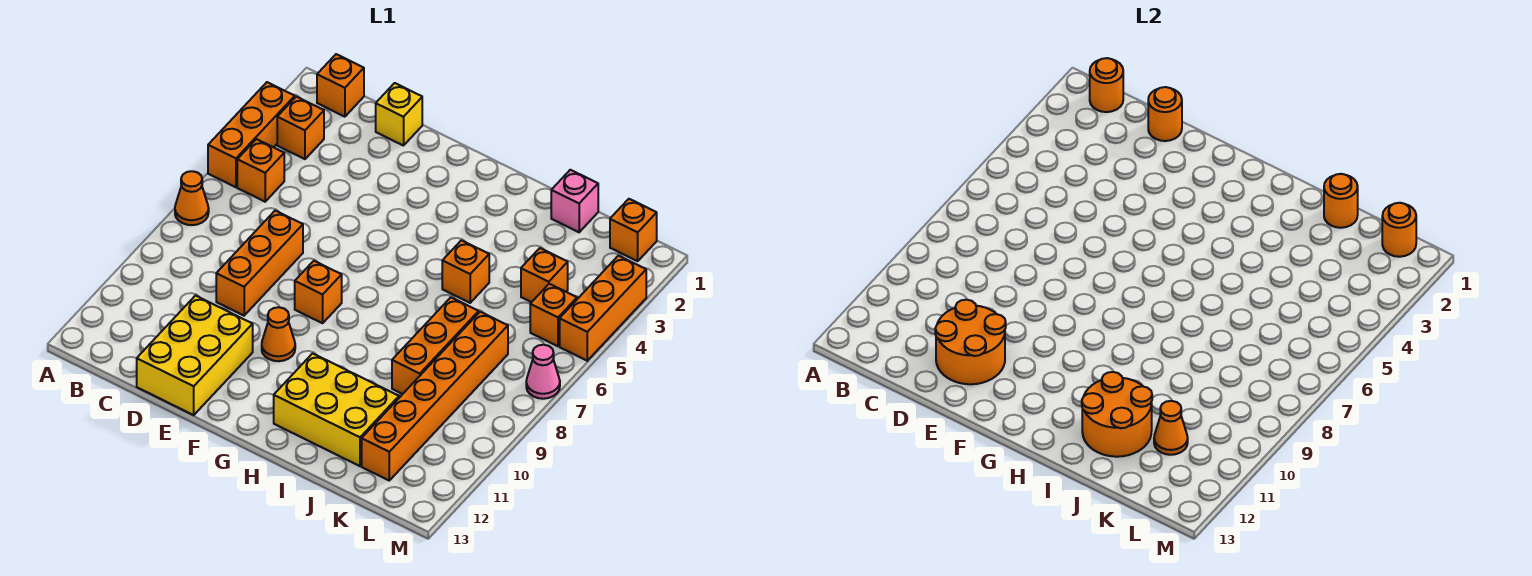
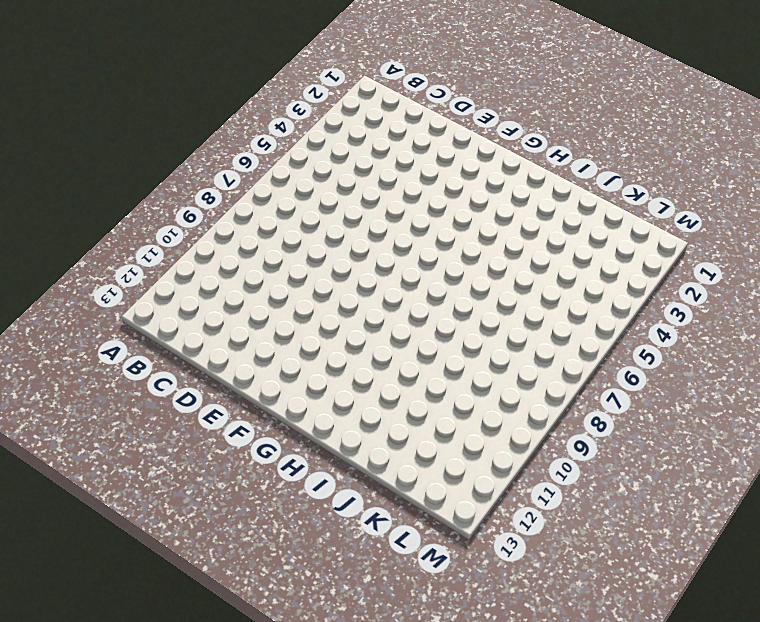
none -> orange 1x3 brick [208,82,295,187]
none -> orange 1x1 cone [175,171,209,225]
none -> orange 1x1 brick [317,54,364,117]

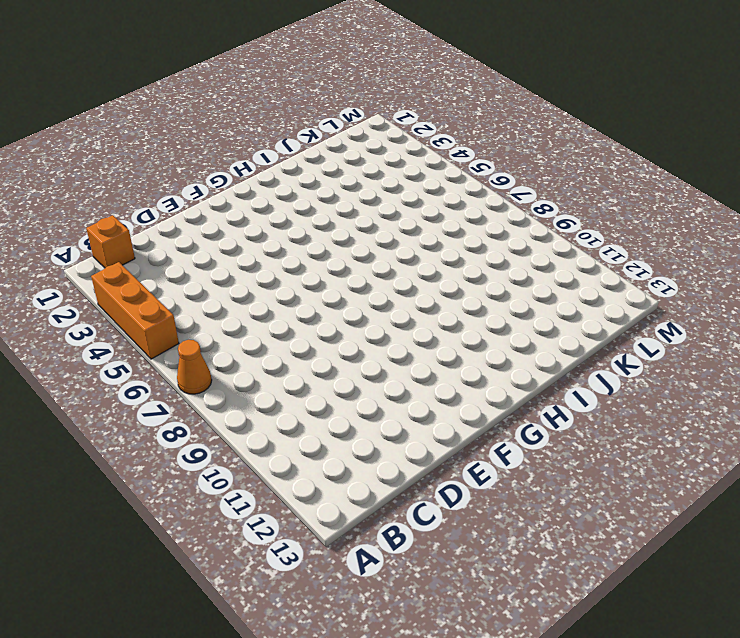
none -> orange 1x1 brick [277,97,324,159]
none -> orange 1x1 brick [237,139,284,202]
none -> yellow 1x1 brick [376,83,422,146]

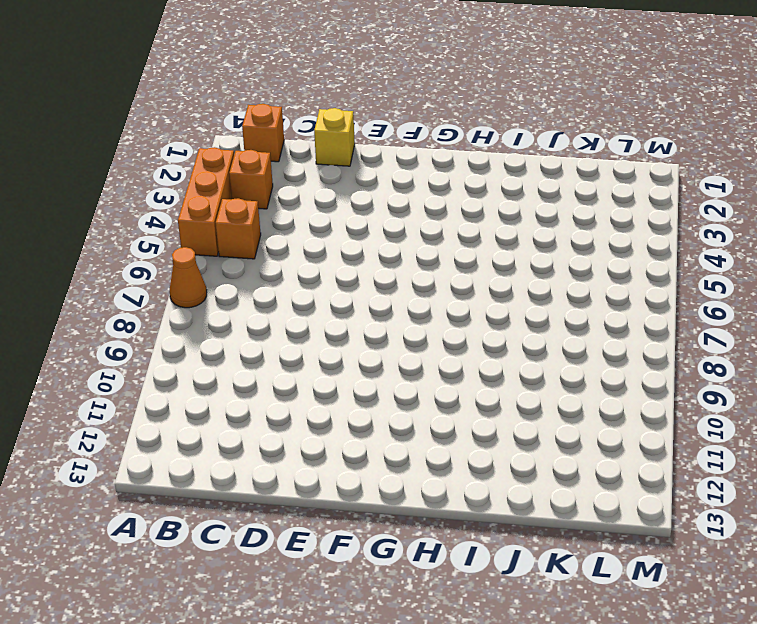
none -> orange 1x3 brick [216,211,303,316]
none -> yellow 2x3 brick [137,296,253,415]
none -> orange 1x1 brick [295,261,342,323]

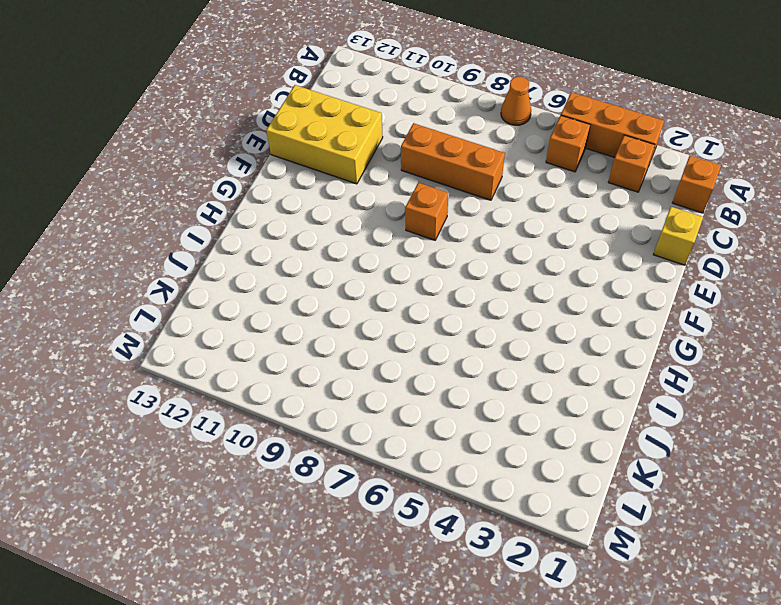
none -> orange 1x1 cone [262,307,295,361]
none -> yellow 2x3 brick [274,353,399,466]
none -> orange 1x1 brick [442,240,489,303]

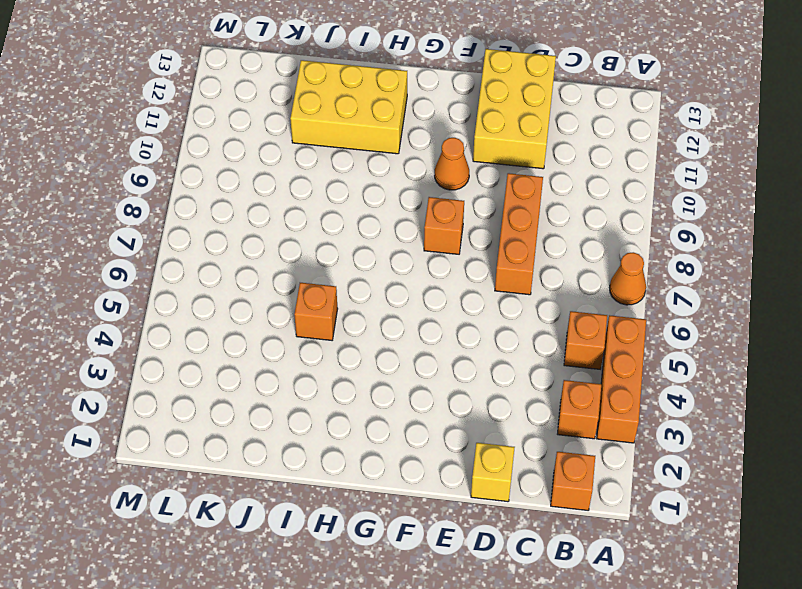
none -> pink 1x1 brick [551,170,598,232]
none -> orange 1x3 brick [392,297,479,394]
none -> orange 1x1 brick [521,248,568,302]

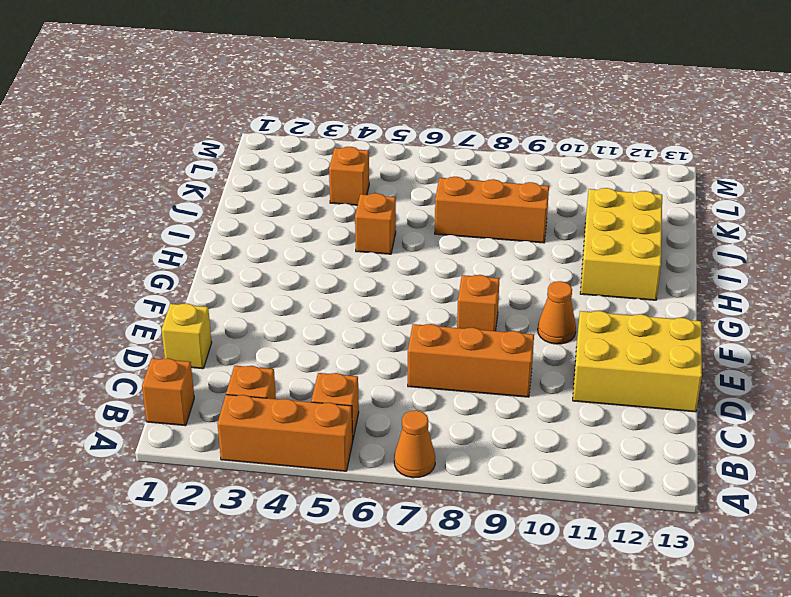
none -> pink 1x1 brick [551,170,598,232]
none -> orange 1x6 brick [362,312,508,480]
none -> orange 1x1 brick [610,199,657,261]

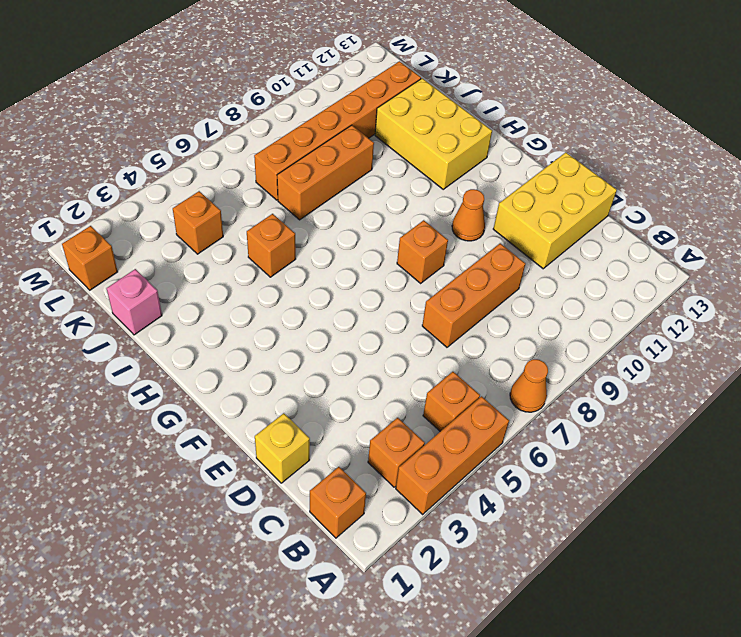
none -> orange 1x1 brick [530,284,577,346]
none -> orange 1x3 brick [560,256,646,361]
none -> pink 1x1 cone [526,345,560,399]

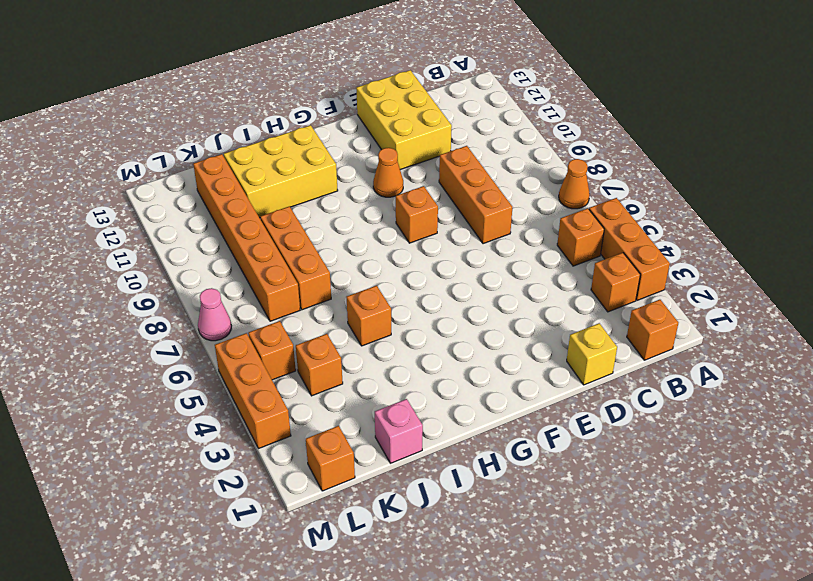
none -> orange 1x1 round brick [1090,58,1123,112]
none -> orange 1x1 round brick [1148,87,1182,141]
none -> orange 2x2 round brick [935,300,1006,384]

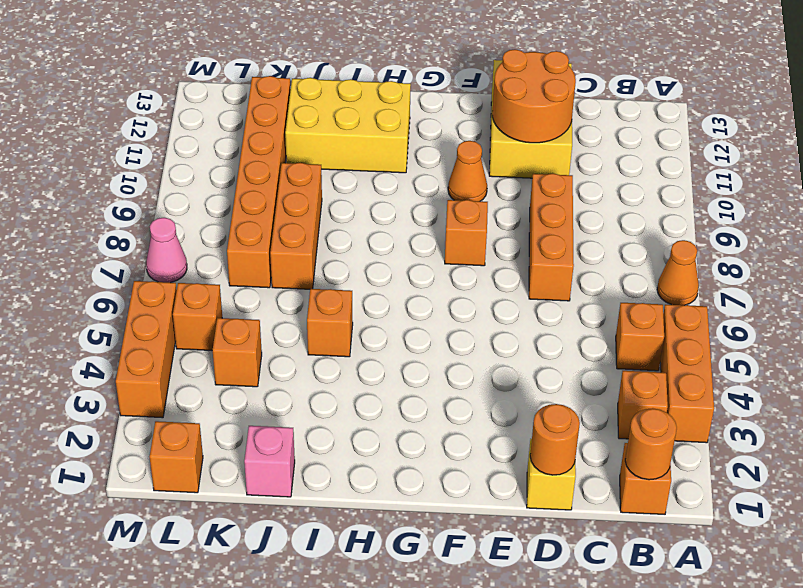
none -> orange 2x2 round brick [1082,372,1152,457]
none -> orange 1x1 round brick [1324,174,1358,228]
none -> orange 1x1 cone [1154,401,1188,455]

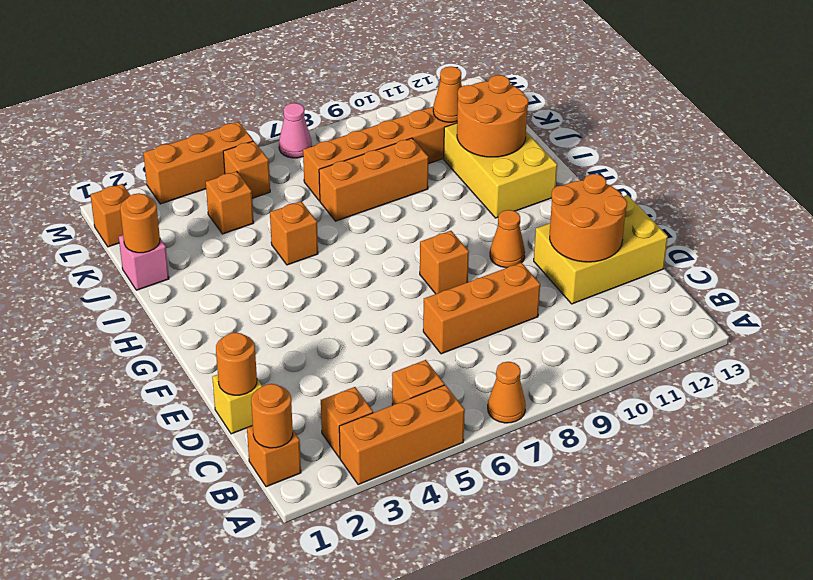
none -> orange 1x1 round brick [1382,203,1416,257]

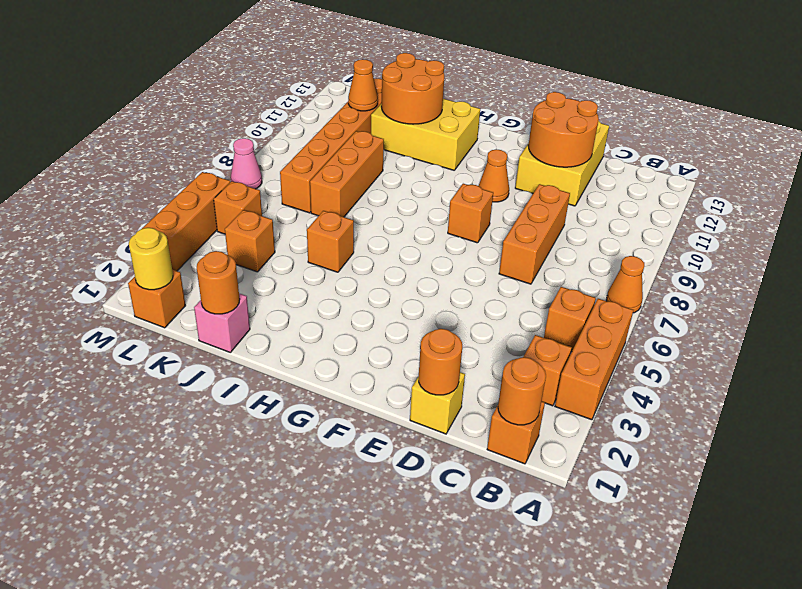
yellow 1x1 round brick [129,228,173,290] -> orange 1x1 round brick [1382,203,1416,257]

